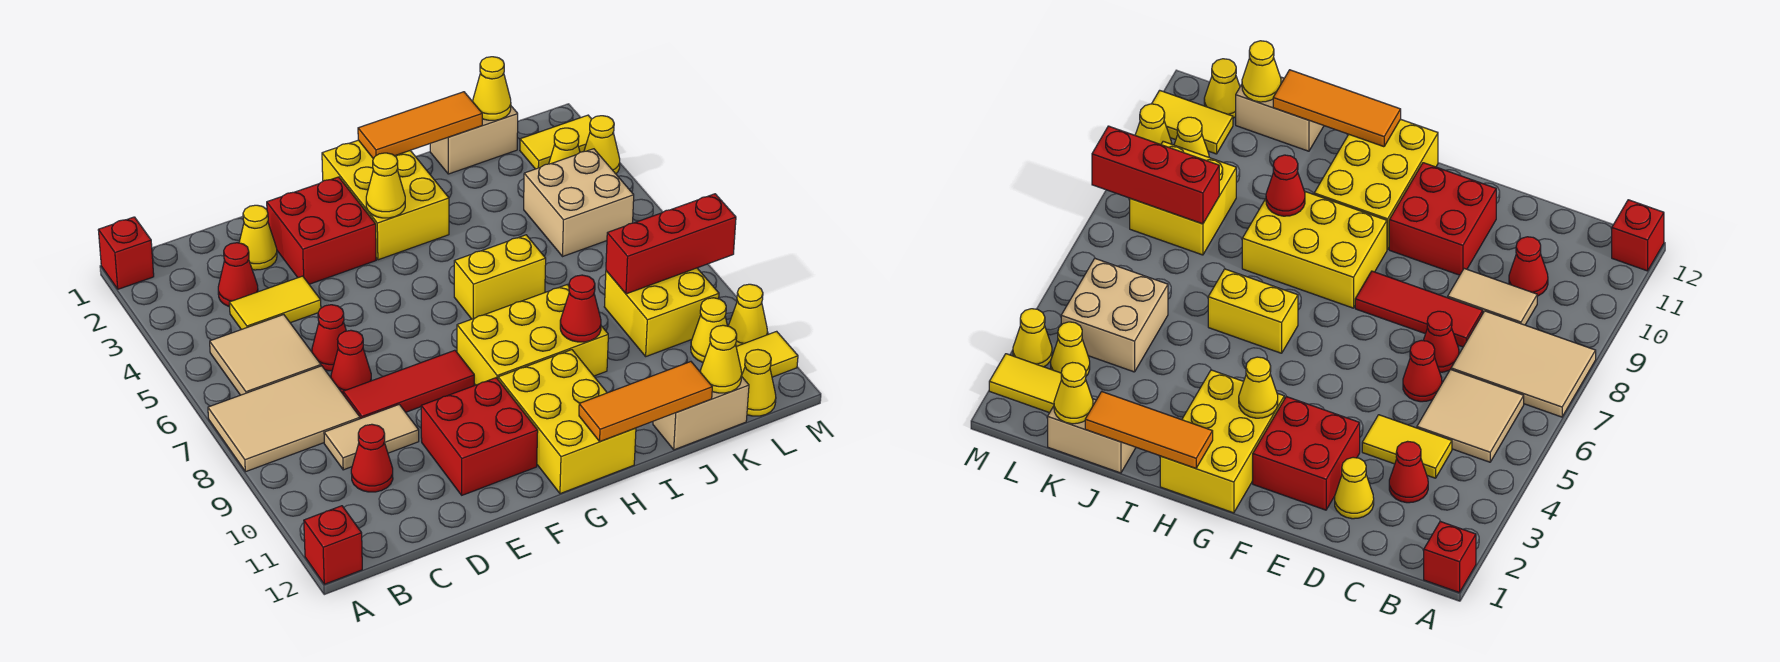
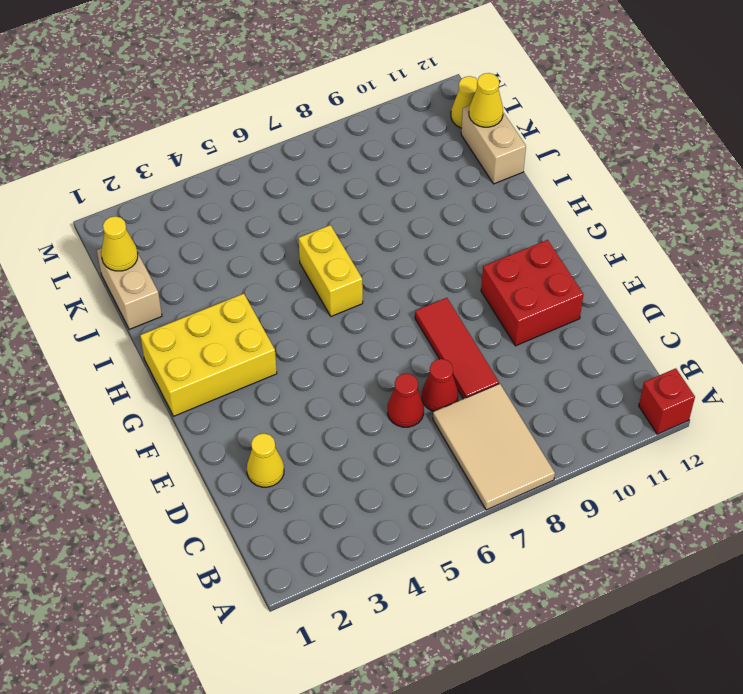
none -> red 1x1 brick [98,217,154,289]
none -> tan 2x2 tile [210,315,321,395]
none -> red 1x1 cone [218,243,258,307]
none -> yellow 1x2 tile [229,276,321,330]

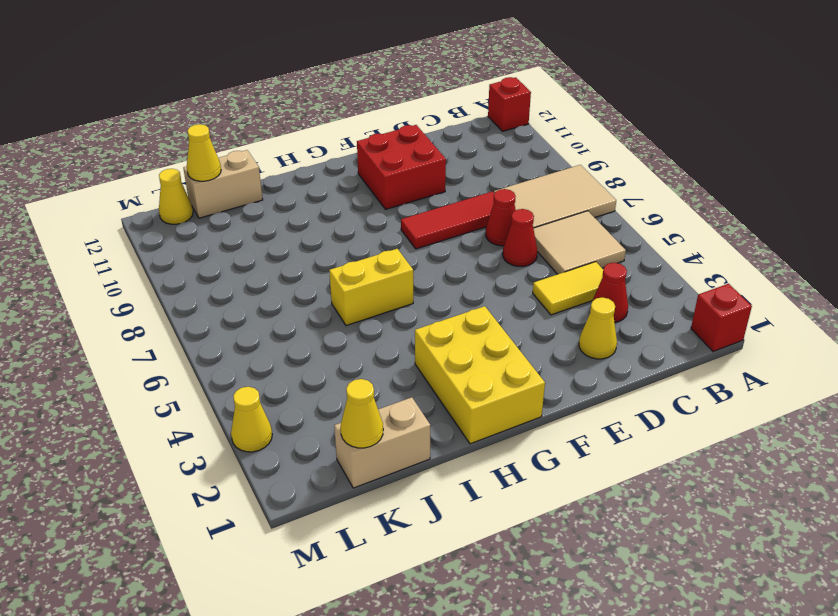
none -> tan 1x2 tile [324,404,419,470]
none -> red 1x1 cone [351,424,393,492]
none -> red 2x2 brick [267,177,376,284]
none -> yellow 2x3 brick [457,285,608,385]

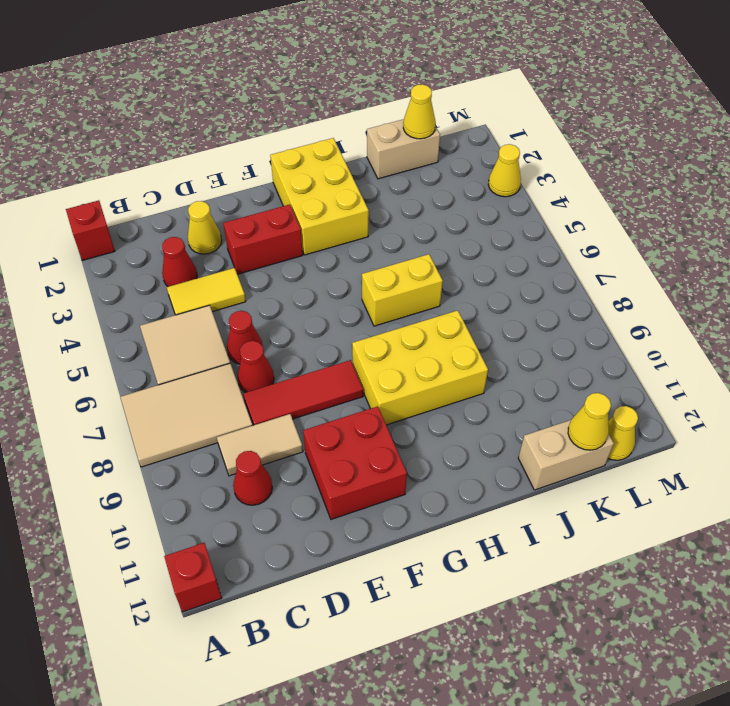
red 1x2 brick [223,204,303,274] -> red 2x2 brick [267,177,376,284]
none -> yellow 2x3 brick [498,350,636,494]
none -> tan 2x2 brick [524,149,634,257]
none -> yellow 2x2 brick [604,268,719,356]
none -> yellow 1x2 tile [520,115,591,169]

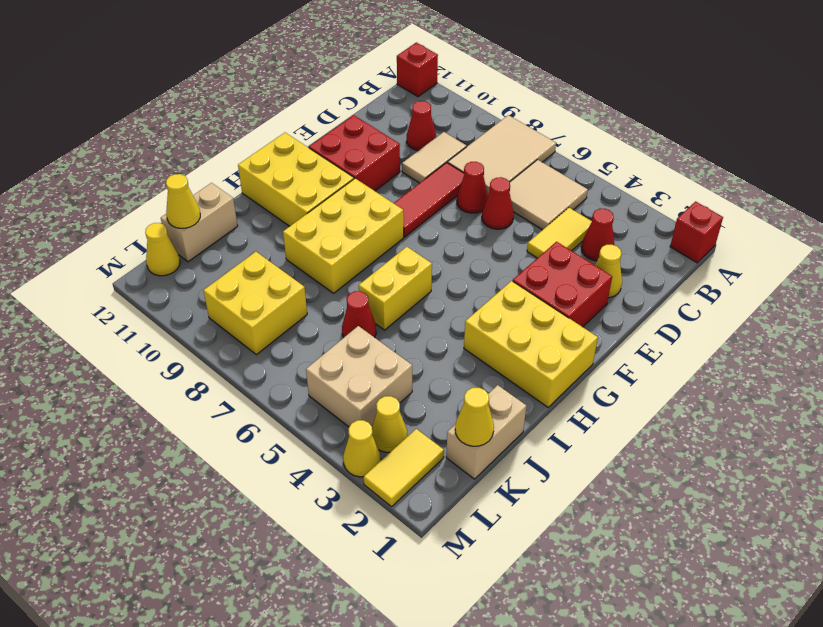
red 1x1 cone [342,291,376,338] -> red 1x1 cone moved to [560,275,601,342]
none -> yellow 1x1 cone [691,298,727,362]
none -> yellow 1x2 tile [736,331,798,377]
none -> yellow 1x1 cone [728,284,768,346]
none -> yellow 1x1 cone [366,153,405,218]

